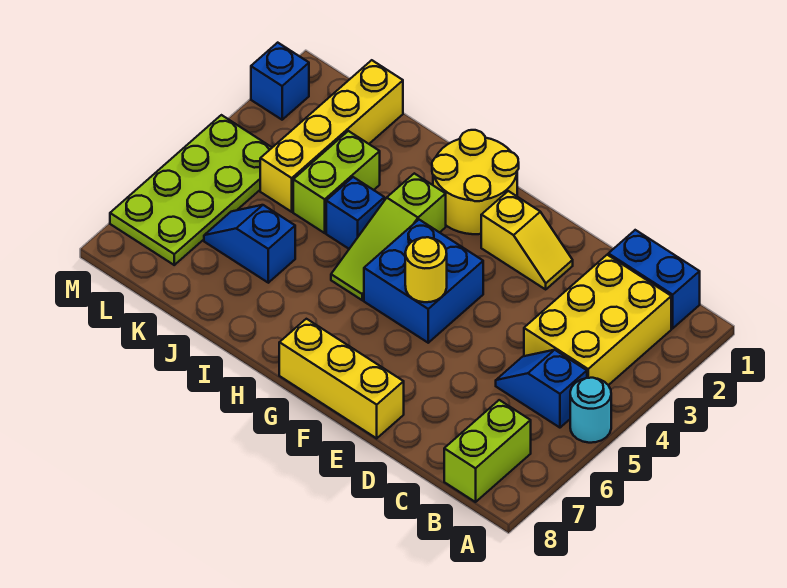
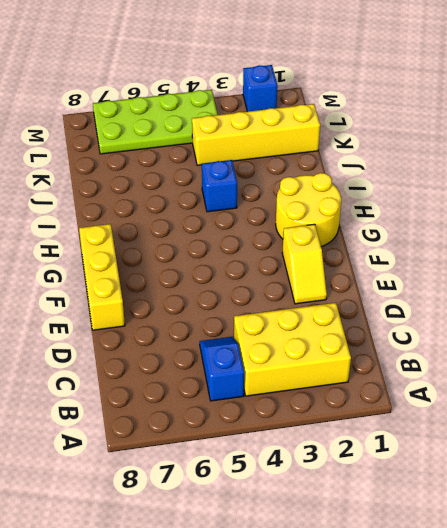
none -> cyan 1x1 round brick [570,378,611,443]
none -> blue 1x2 brick [608,230,700,328]
none -> lime 1x2 brick [444,400,531,502]

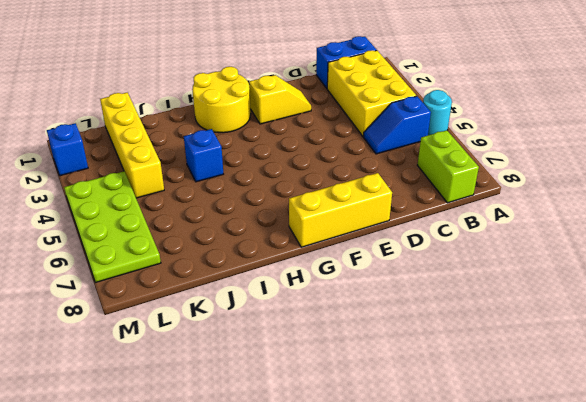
none -> blue 2x2 brick [364,220,483,343]
none -> lime 1x3 slope [331,173,446,300]
none -> lime 1x2 brick [293,131,380,233]

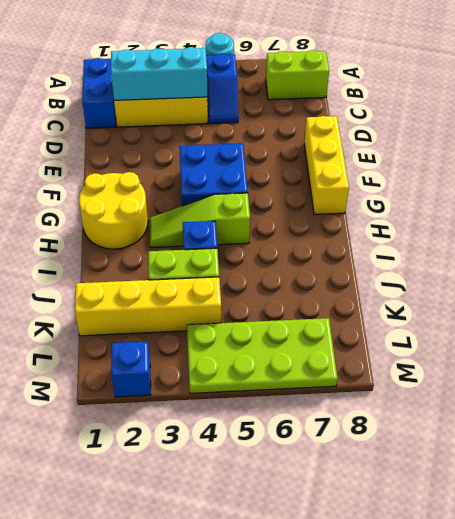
cyan 1x3 brick [111,47,207,100] -> none
lime 1x3 slope [149,193,250,248] -> lime 1x3 slope turned to [331,173,446,300]
none -> yellow 1x2 slope [481,191,573,289]
none -> blue 1x2 slope [204,205,295,283]
none -> yellow 1x1 round brick [405,237,447,302]

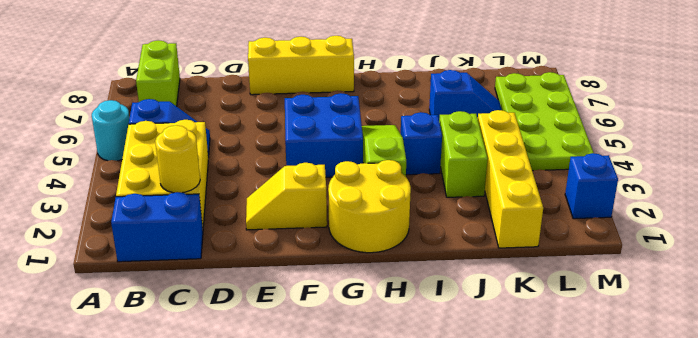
yellow 1x1 round brick [155,125,200,193] -> yellow 1x1 round brick moved to [405,237,447,302]

